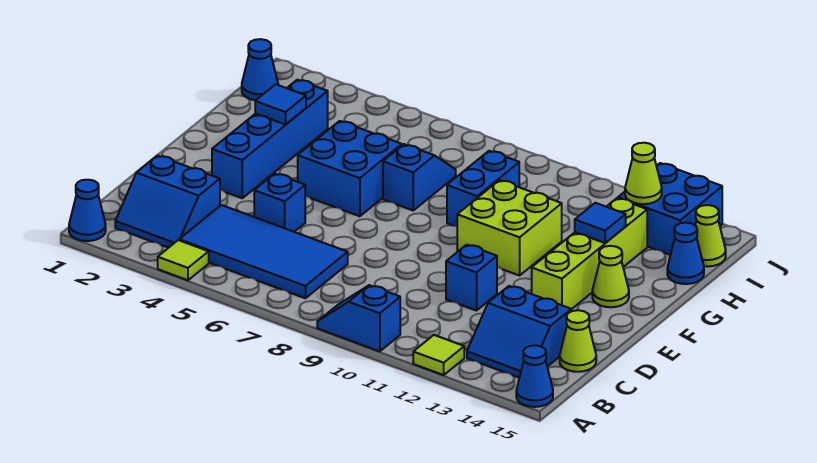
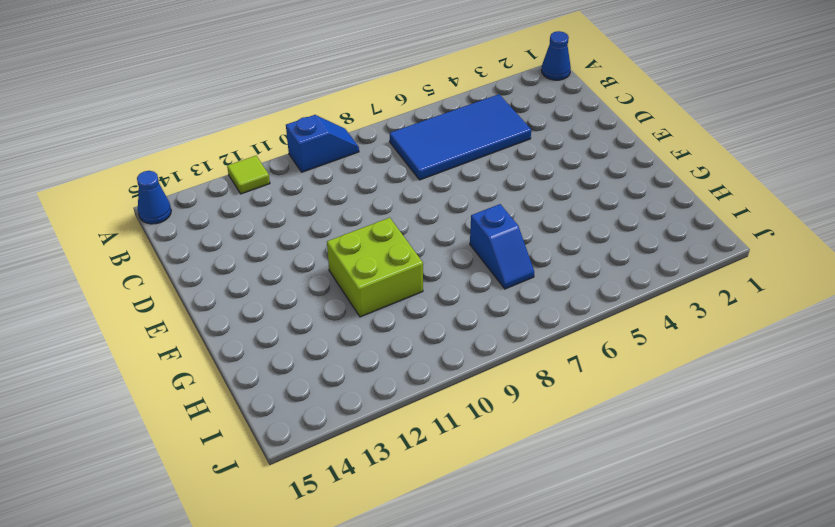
none -> lime 1x1 tile [158,240,209,280]
none -> blue 2x2 slope [115,155,220,248]
none -> blue 2x2 slope [467,286,571,378]

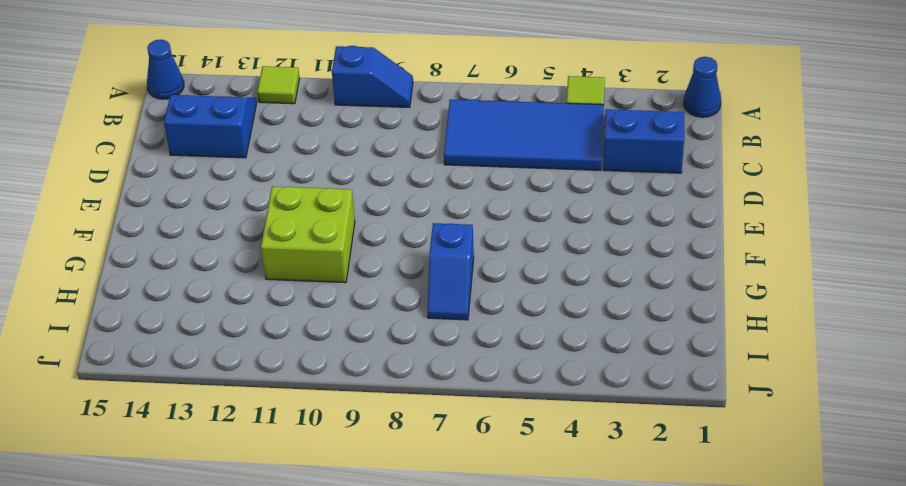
none -> lime 1x1 cone [560,310,596,372]
none -> blue 1x1 brick [254,174,305,232]
none -> blue 1x1 brick [446,245,497,311]

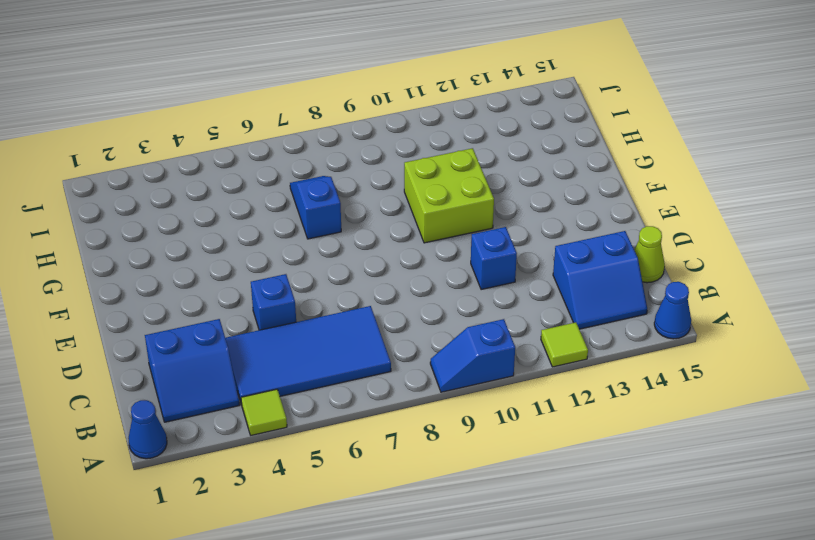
none -> blue 1x4 brick [212,80,328,198]
none -> lime 1x4 brick [532,198,647,309]
none -> blue 2x2 brick [298,121,402,216]

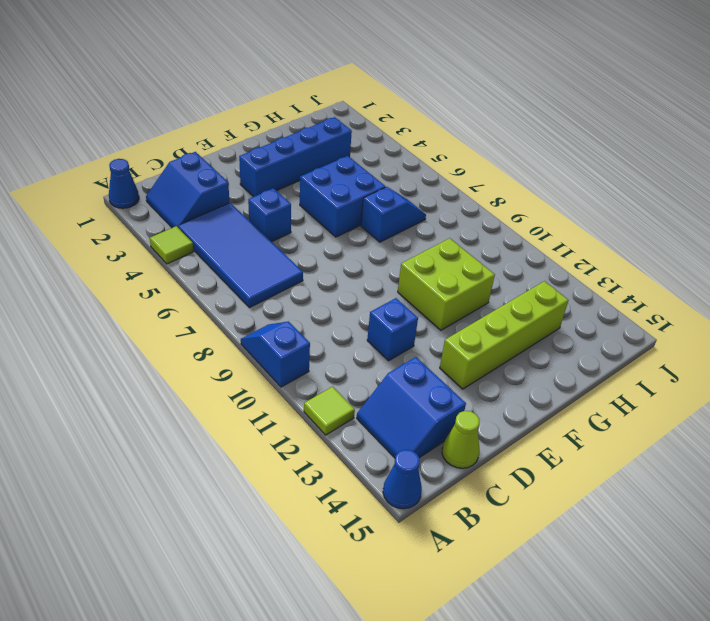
none -> lime 1x1 cone [592,246,629,307]
none -> blue 1x2 brick [447,151,519,226]
none -> blue 1x1 cone [667,223,704,284]

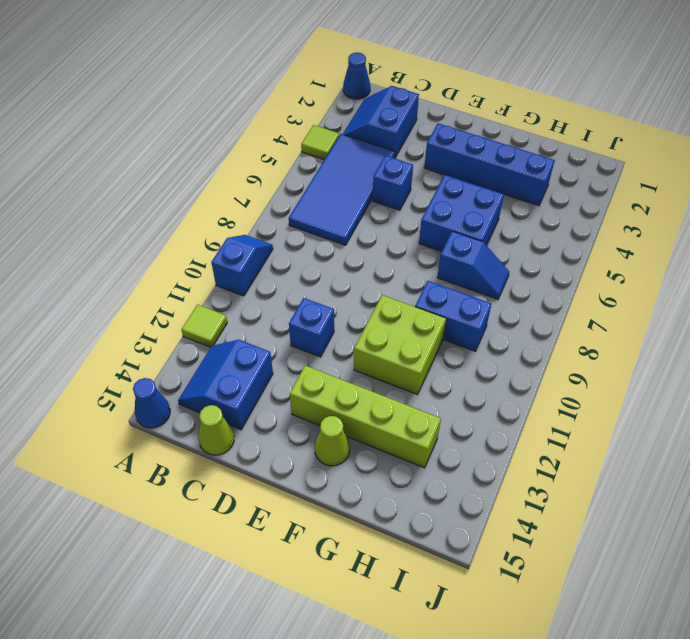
none -> blue 1x1 cone [667,223,704,284]
none -> blue 1x1 cone [242,39,278,100]
none -> blue 2x2 brick [618,163,722,255]

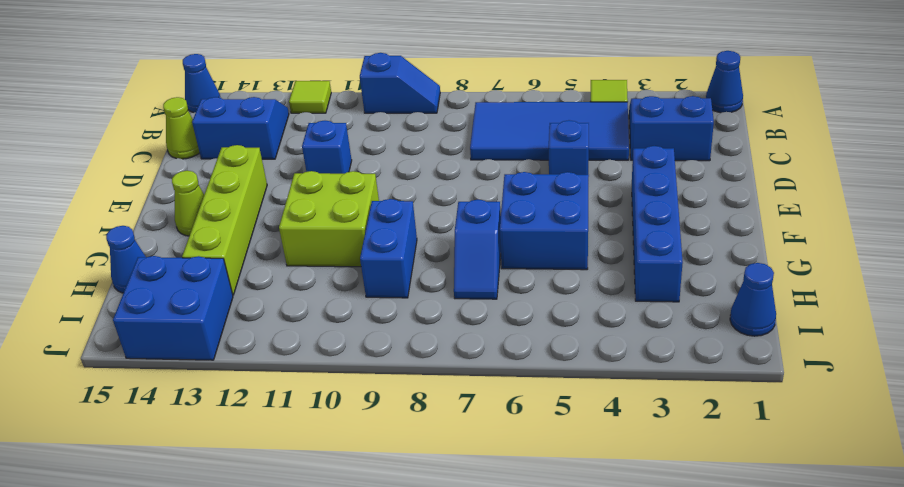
none -> lime 1x1 cone [695,205,726,266]
none -> blue 1x1 tile [255,84,306,125]
none -> blue 1x1 tile [575,203,626,243]

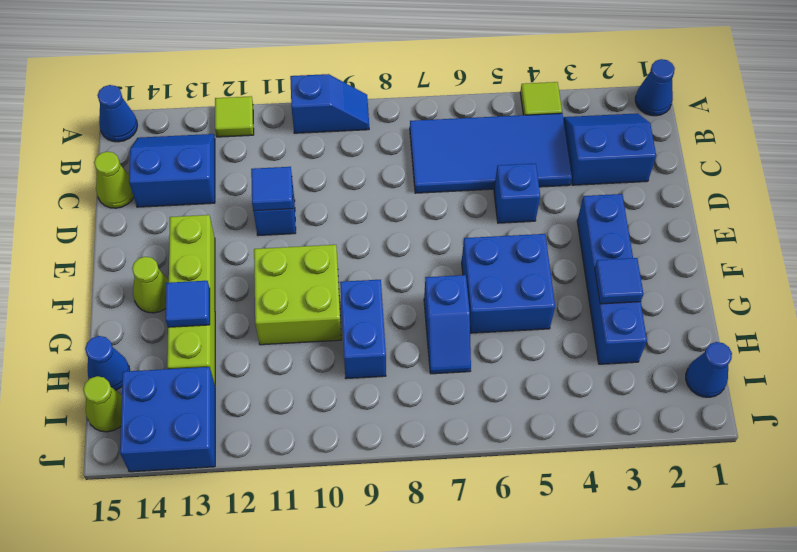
blue 1x1 tile [251,167,293,211] -> none
none -> lime 1x1 cone [625,143,662,204]

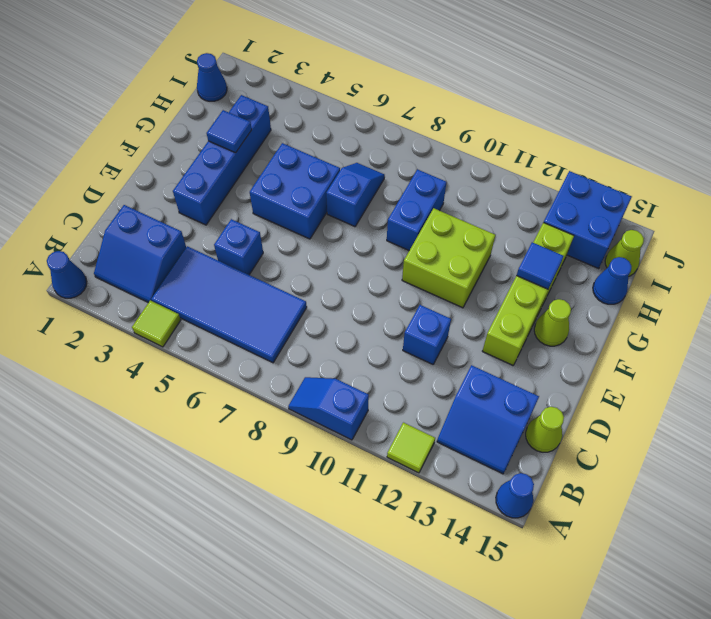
none -> lime 1x1 cone [625,143,662,204]

